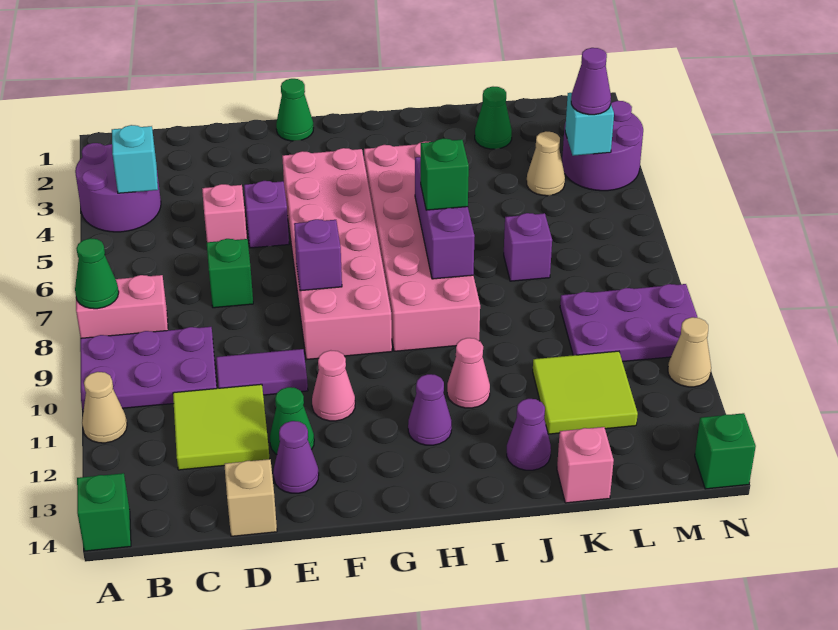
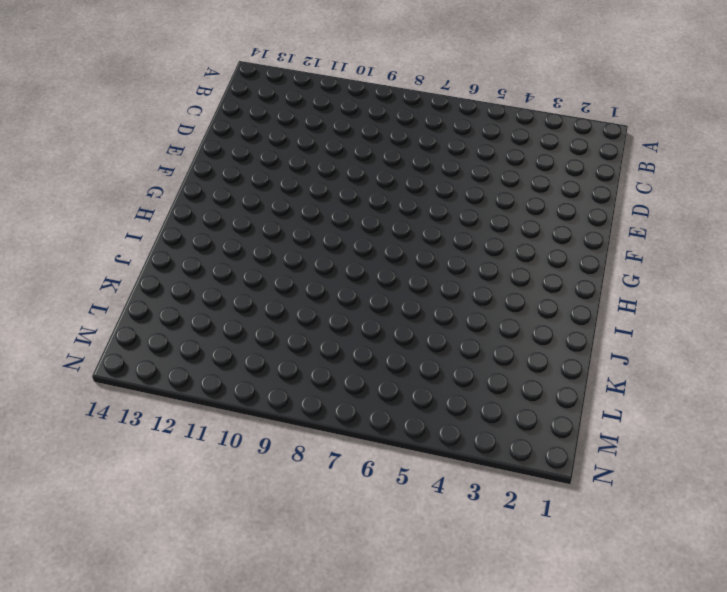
none -> purple 2x2 round brick [75,143,161,232]
none -> pink 1x2 brick [76,275,168,338]
none -> purple 2x3 plate [80,327,217,412]
none -> tan 1x1 cone [82,372,127,443]

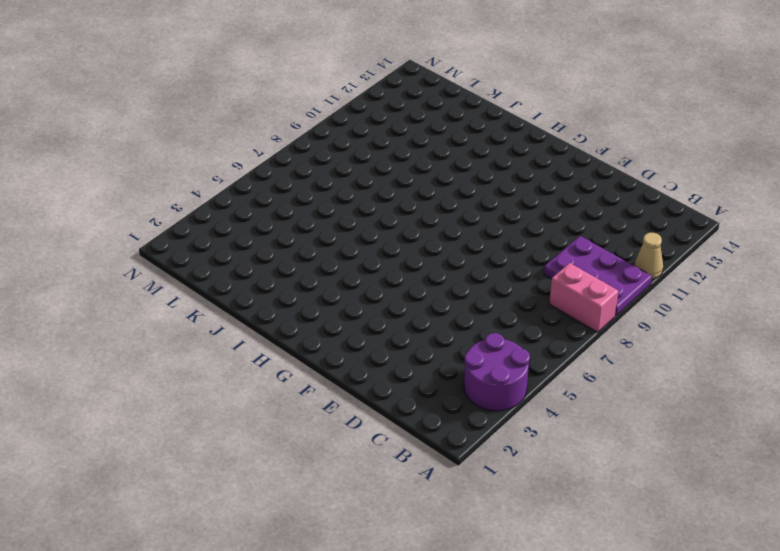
none -> green 1x1 brick [77,473,131,551]
none -> lime 2x2 tile [173,384,270,470]
none -> pink 1x1 brick [202,184,247,242]
none -> green 1x1 brick [207,239,253,308]

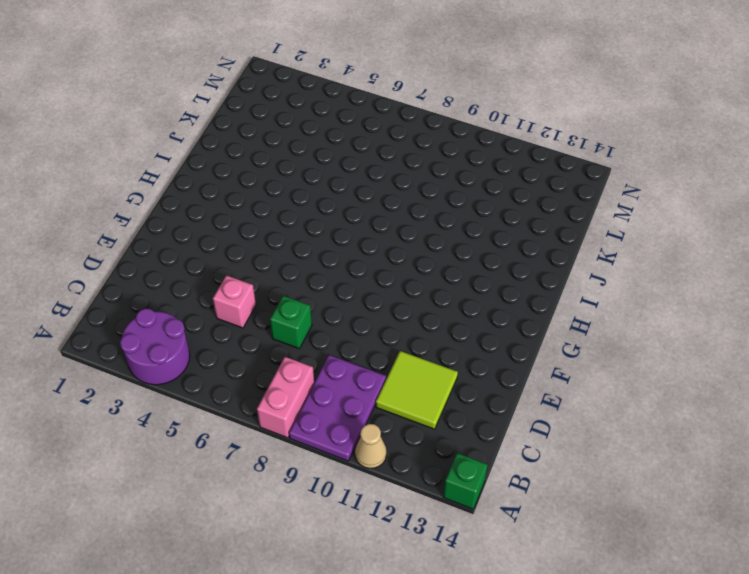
none -> purple 1x2 tile [216,349,308,395]
none -> tan 1x1 brick [224,459,277,536]
none -> purple 1x1 brick [244,181,289,248]
none -> green 1x1 cone [270,387,314,454]

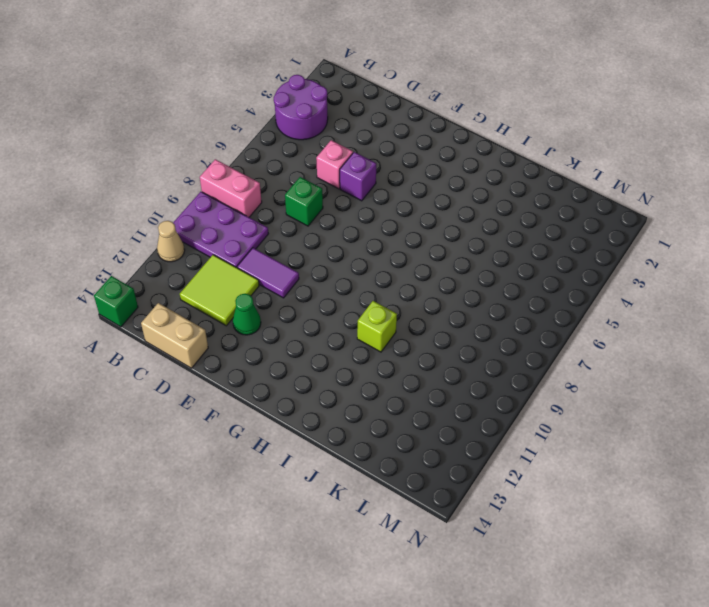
tan 1x2 brick [141,303,208,368] -> tan 1x1 brick [224,459,277,536]
lime 1x1 brick [357,301,397,352] -> none
none -> purple 1x1 cone [273,421,319,493]
none -> green 1x1 cone [276,79,313,141]
none -> pink 2x6 brick [282,148,392,360]
none -> pink 1x1 cone [312,350,355,421]

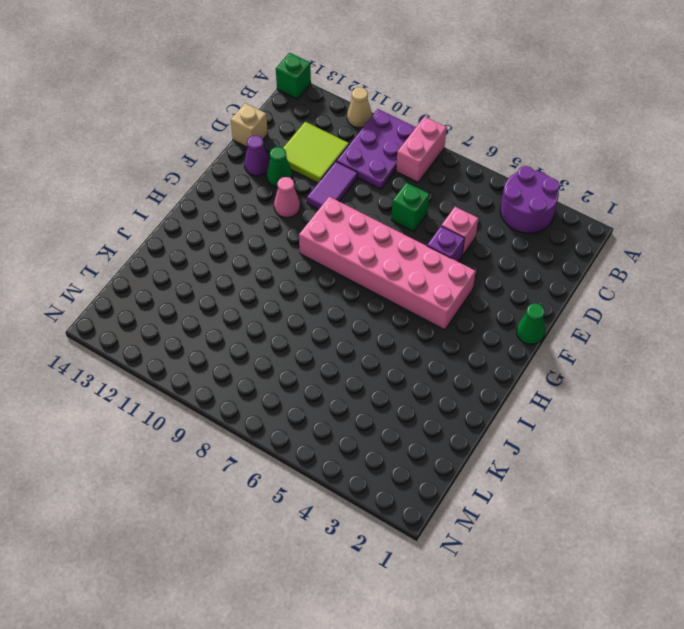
none -> pink 2x6 brick [364,141,480,351]
none -> purple 1x1 cone [408,374,452,445]
none -> pink 1x1 cone [447,338,490,408]
none -> purple 1x1 cone [507,399,551,470]

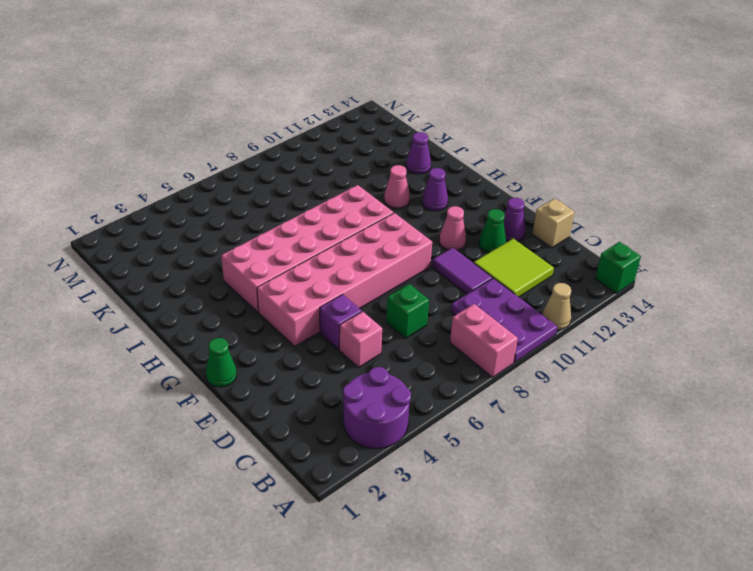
none -> green 1x1 cone [475,87,512,149]
none -> purple 1x1 brick [504,213,552,281]
none -> lime 2x2 tile [533,351,638,434]
none -> pink 1x1 brick [557,427,614,503]

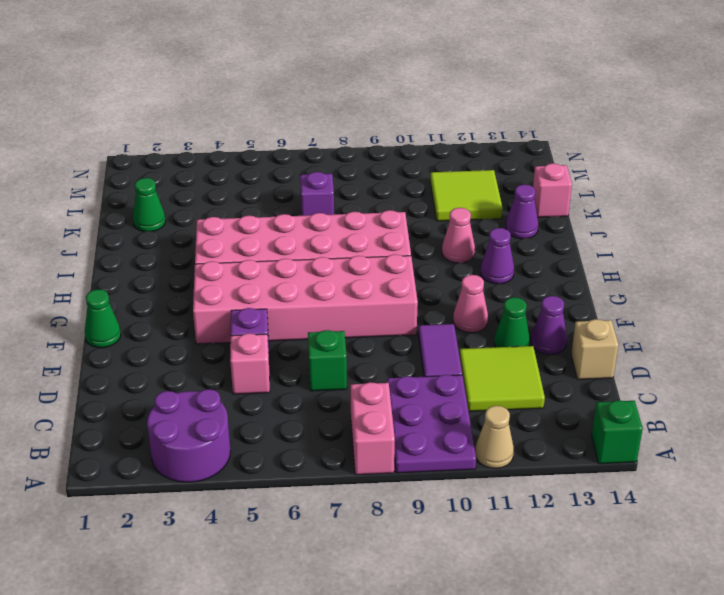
none -> tan 1x1 cone [527,132,565,196]
none -> purple 2x3 plate [560,284,698,362]
none -> purple 2x2 round brick [562,101,643,191]
none -> tan 1x1 cone [668,317,711,387]

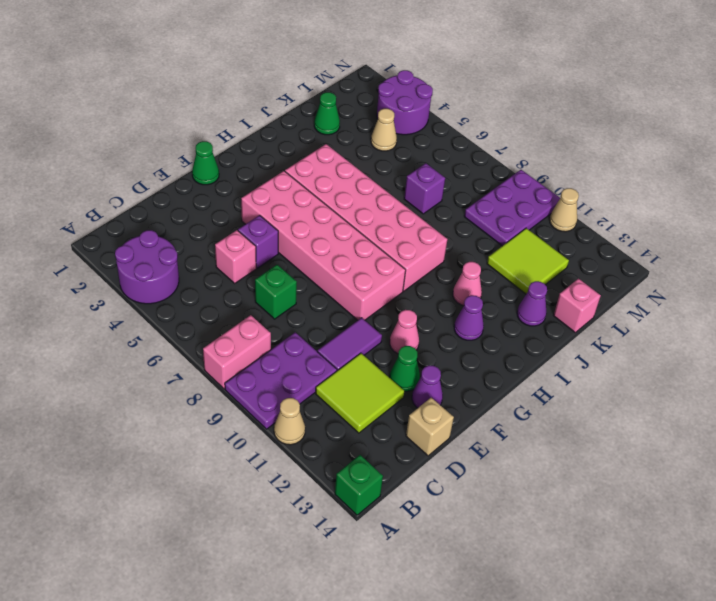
none -> green 1x1 brick [695,413,756,489]
none -> green 1x1 cone [75,238,119,309]
none -> cyan 1x1 brick [112,125,158,193]
none -> purple 1x1 brick [294,219,342,291]

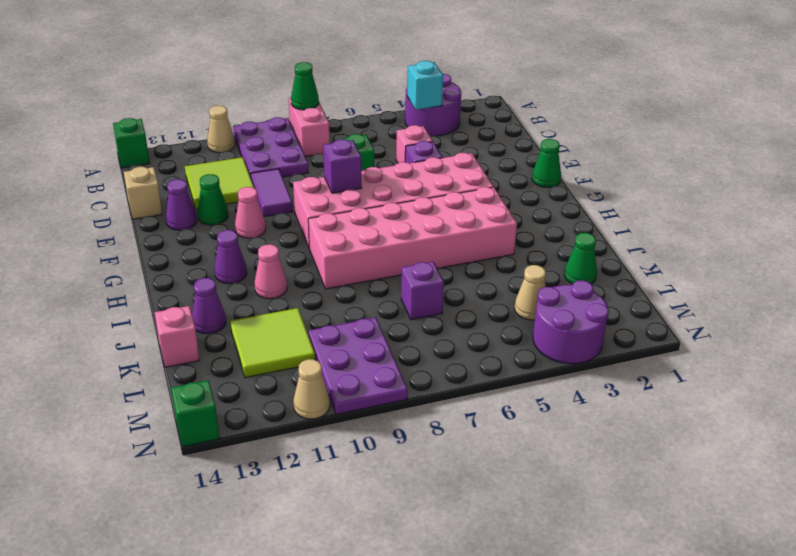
none -> purple 1x3 brick [415,157,475,279]
none -> cyan 1x1 brick [565,93,614,156]
none -> green 1x1 brick [421,139,469,210]
none -> purple 1x1 cone [571,48,611,115]

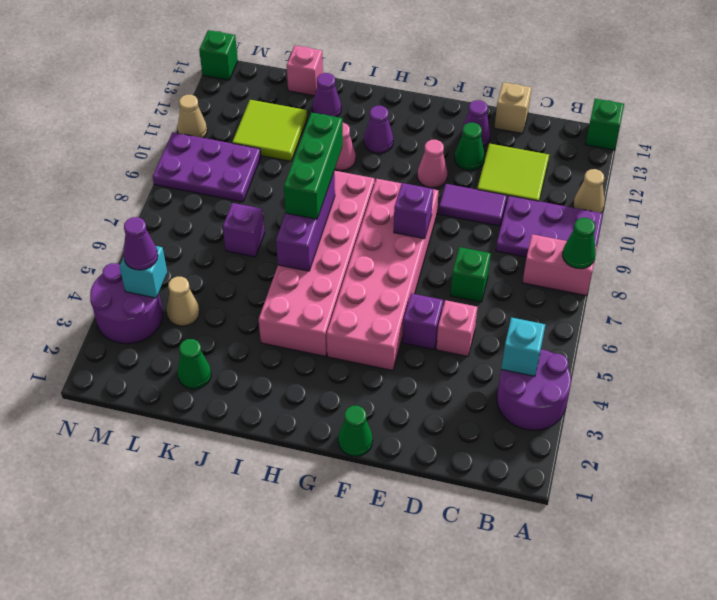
green 1x3 brick [284,112,343,219] -> green 1x1 brick [421,139,469,210]

